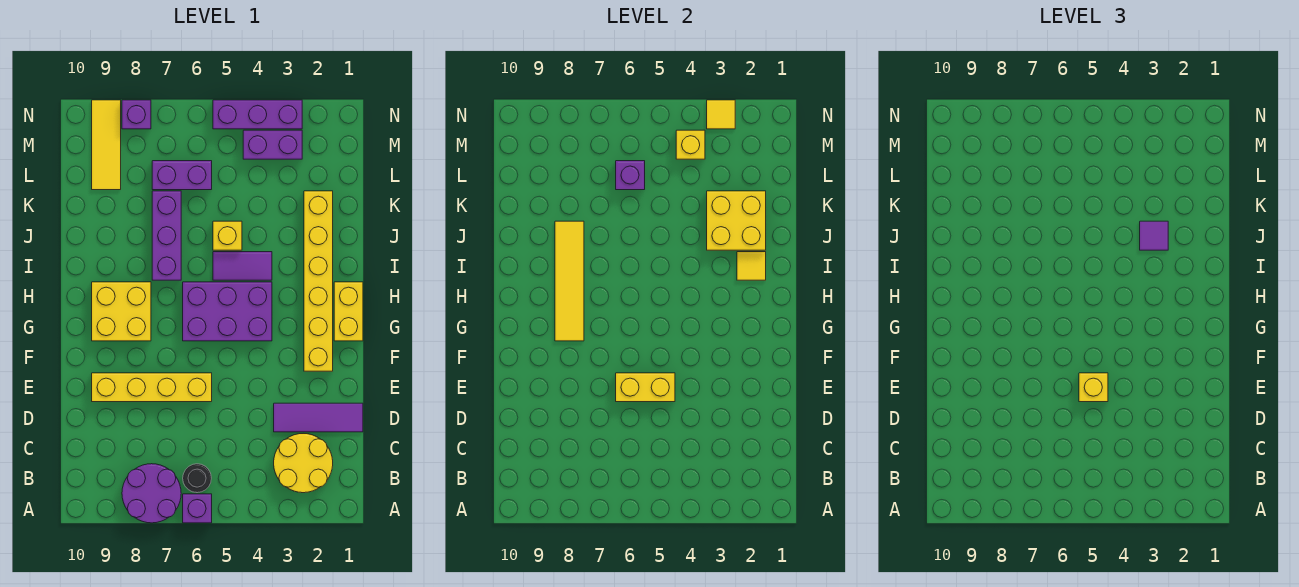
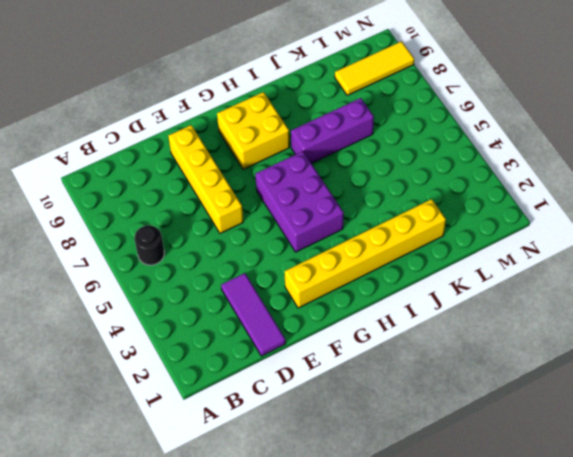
none -> purple 1x1 brick [183,494,212,523]
none -> purple 2x2 round brick [122,464,181,523]
none -> yellow 2x2 round brick [274,434,333,493]

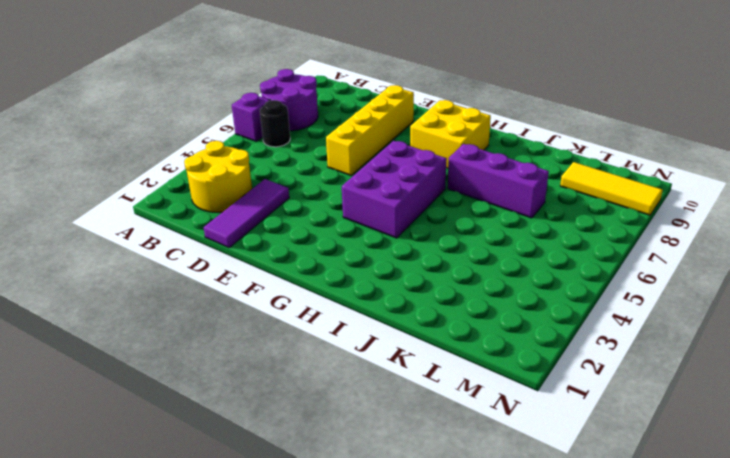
none -> yellow 1x6 brick [304,191,333,371]
none -> yellow 1x2 brick [334,282,363,341]
none -> purple 1x2 tile [213,252,272,280]

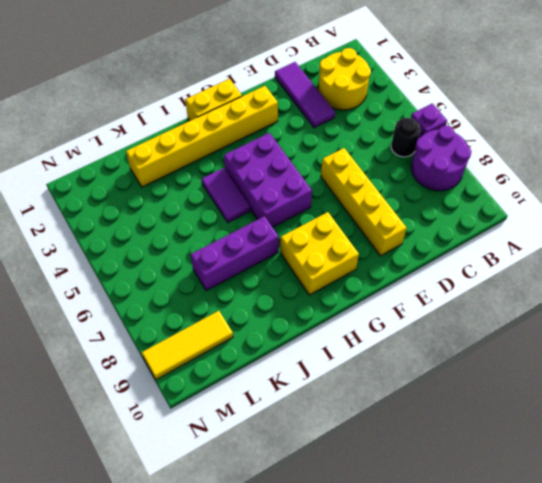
none -> yellow 1x1 brick [213,221,242,250]
none -> purple 1x2 brick [152,161,212,190]
none -> purple 1x2 brick [243,130,302,159]

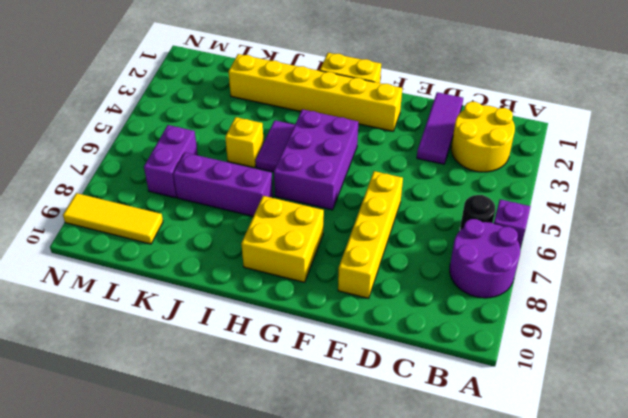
none -> purple 1x2 brick [243,130,302,159]
none -> purple 1x3 brick [213,100,302,129]
none -> purple 1x1 brick [122,100,151,129]

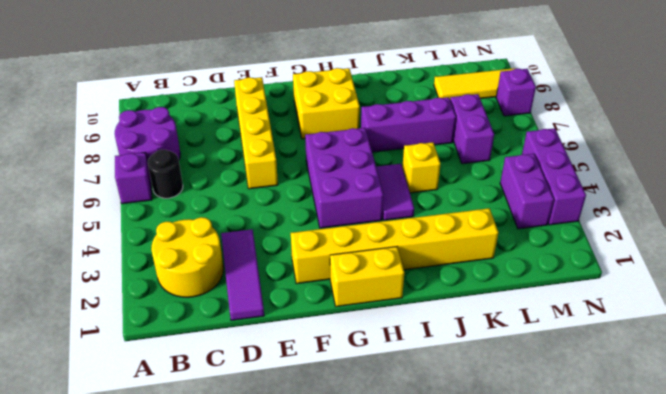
none -> yellow 1x2 brick [616,373,675,402]
none -> yellow 1x4 tile [555,221,584,341]
none -> yellow 1x1 tile [737,252,766,280]

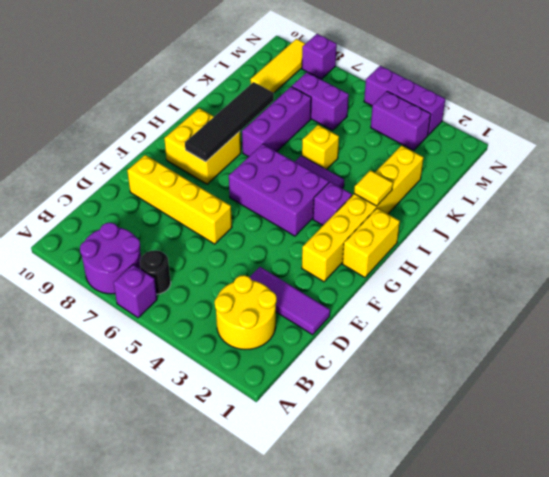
black 1x4 tile [185,82,274,162] -> yellow 1x4 tile [555,221,584,341]
purple 1x1 brick [313,182,352,225] -> purple 1x1 brick moved to [616,161,645,190]
none -> yellow 1x2 brick [616,373,675,402]
none -> yellow 2x2 brick [707,191,766,250]
none -> yellow 1x1 brick [676,130,705,159]

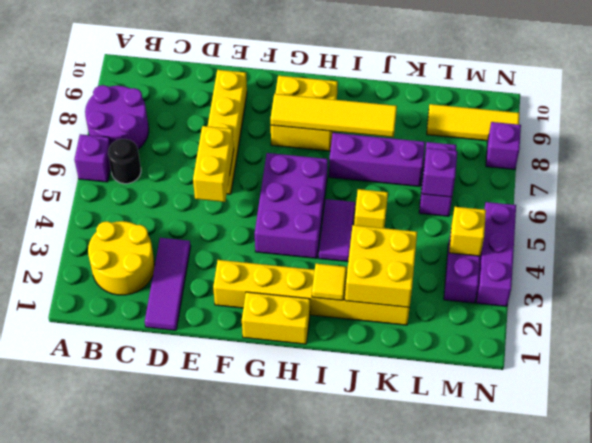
none -> yellow 1x1 tile [707,100,735,129]
none -> yellow 1x1 brick [1079,373,1108,402]
none -> purple 1x1 tile [1140,221,1168,250]

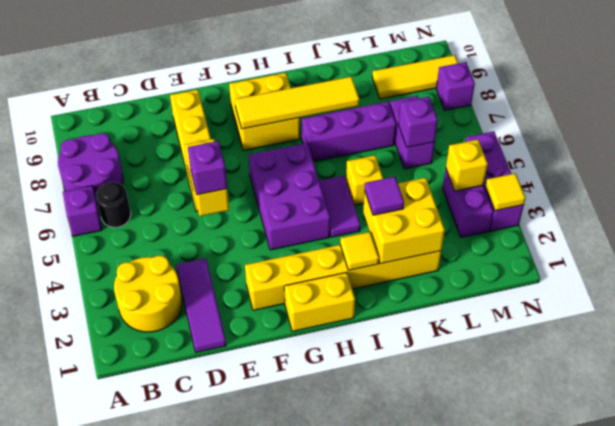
purple 1x1 brick [188,141,227,195] -> yellow 1x1 brick [1079,373,1108,402]

